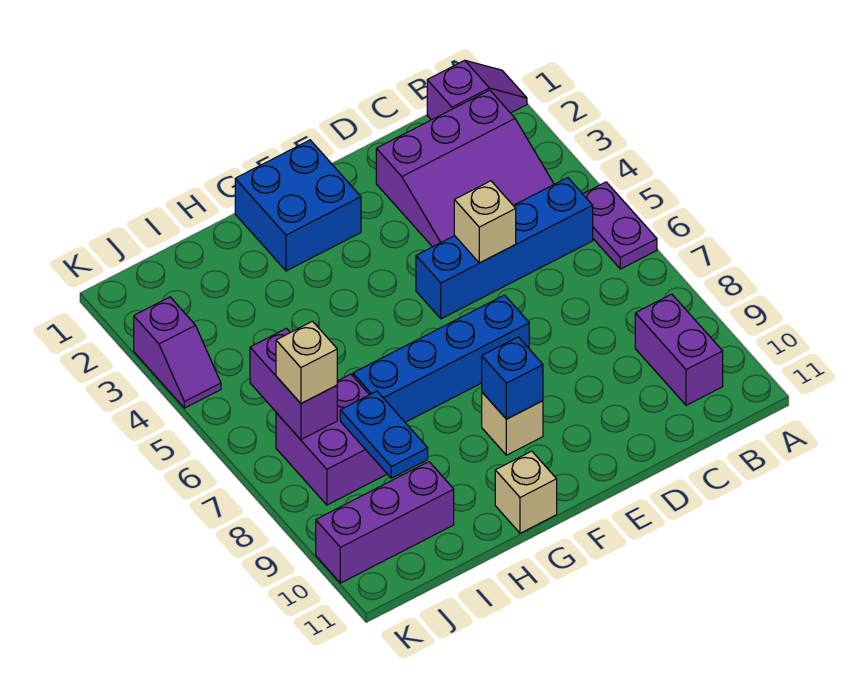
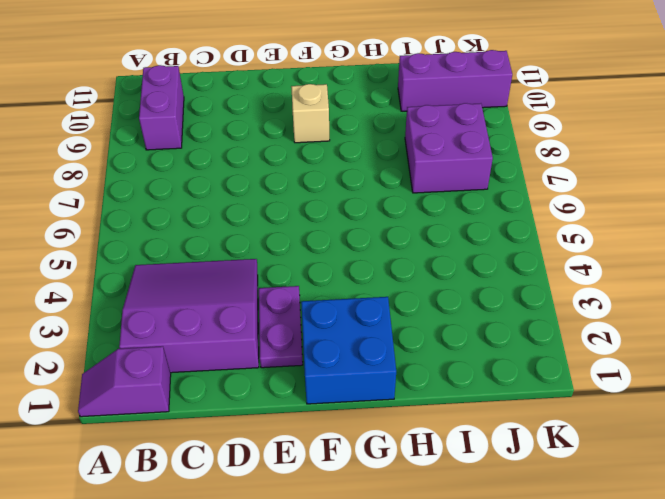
purple 1x2 plate [259,286,303,368] -> purple 1x2 plate moved to [583,182,657,269]
none -> blue 1x4 brick [416,178,593,319]
none -> blue 1x4 brick [353,295,529,422]
none -> tan 1x1 brick [495,451,557,533]

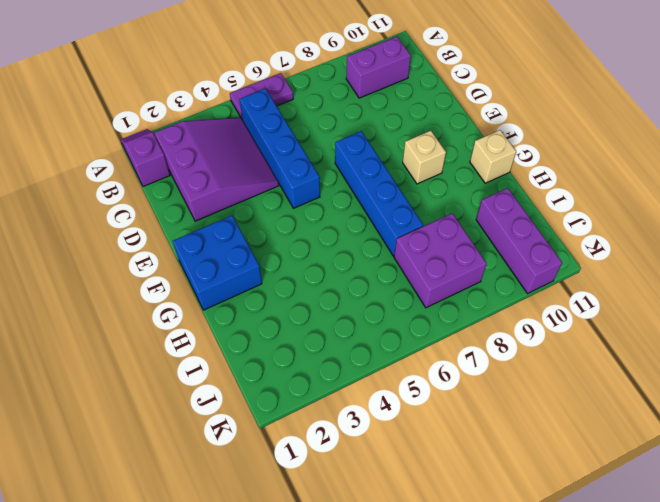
none -> purple 1x2 slope [134,297,221,408]
none -> tan 1x1 brick [454,181,516,263]
none -> blue 1x1 brick [482,337,543,419]

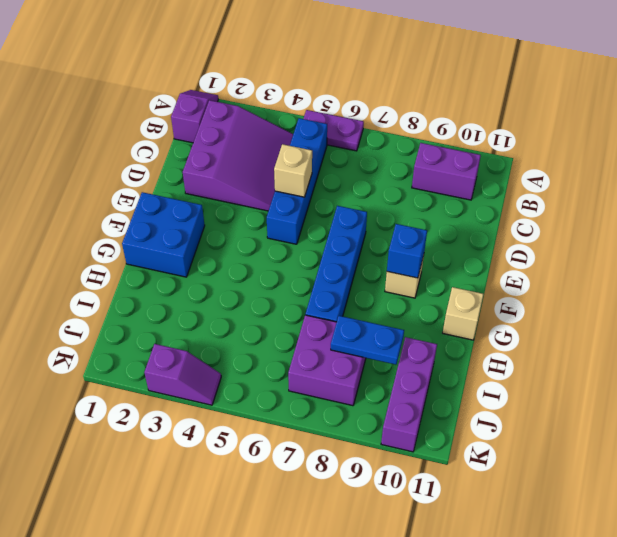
none -> purple 1x2 brick [250,329,337,440]
none -> tan 1x1 brick [276,321,337,403]

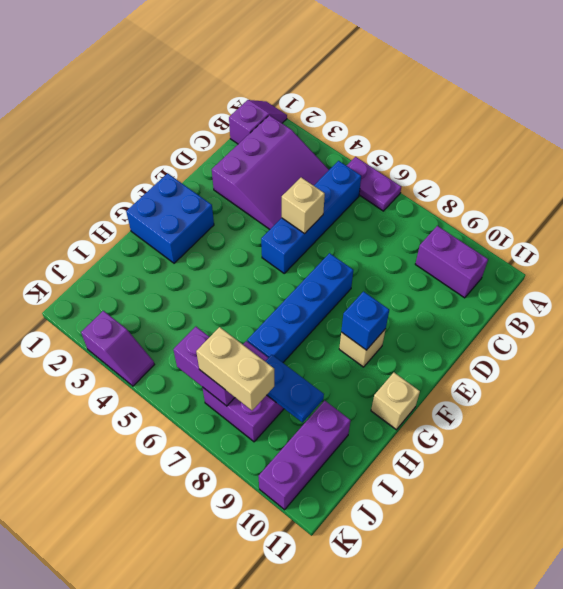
tan 1x2 brick [196,327,274,411] -> tan 1x1 brick [276,321,337,403]

